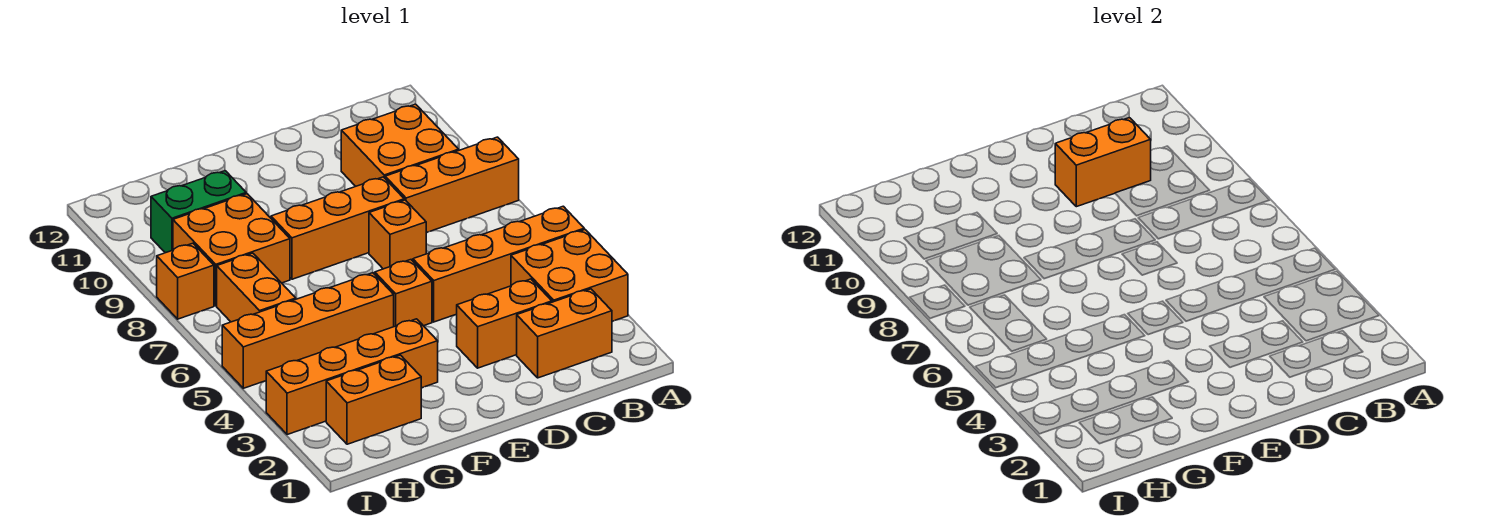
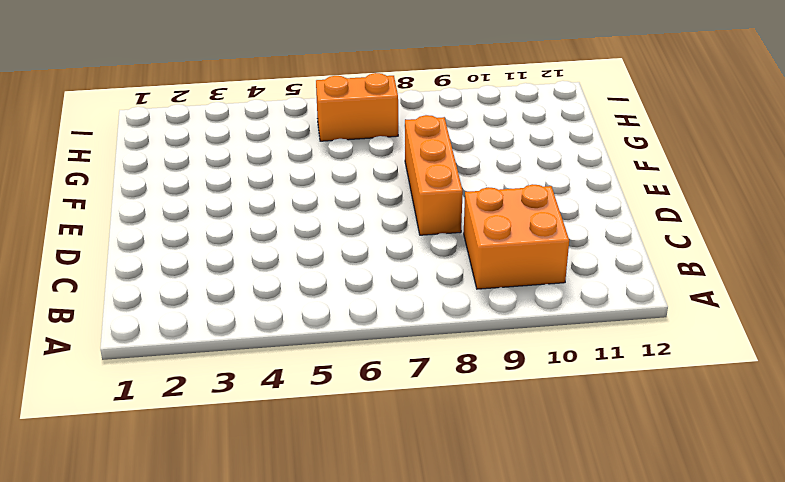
none -> orange 2x2 brick [511,230,628,321]
none -> orange 1x4 brick [413,206,584,322]
none -> orange 1x3 brick [385,137,519,233]

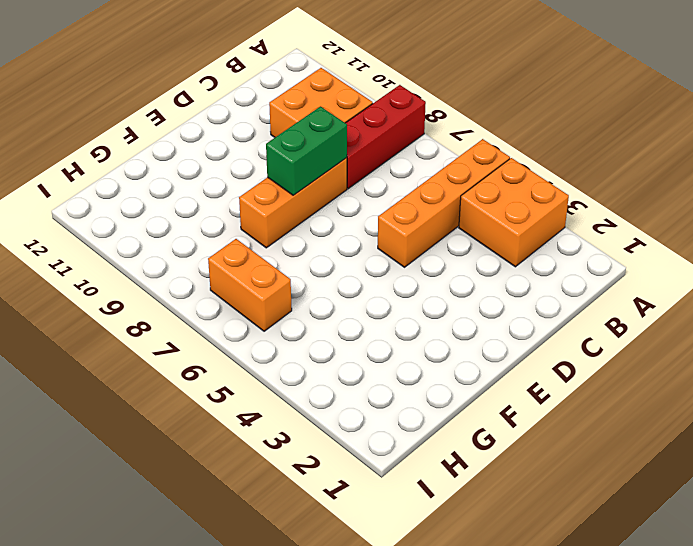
red 1x3 brick [346,85,426,189] -> orange 1x3 brick [385,137,519,233]
green 1x2 brick [266,106,347,195] -> green 1x2 brick moved to [151,171,246,253]
none -> orange 1x2 brick [517,289,612,378]
none -> orange 1x2 brick [457,279,552,368]
none -> orange 1x1 brick [369,200,426,269]

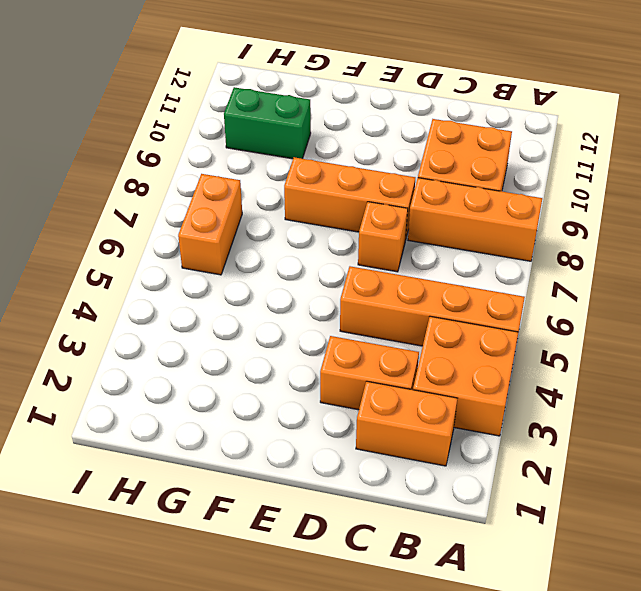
none -> orange 1x1 brick [375,260,432,327]
none -> orange 1x4 brick [266,319,438,435]
none -> orange 1x4 brick [222,273,394,388]

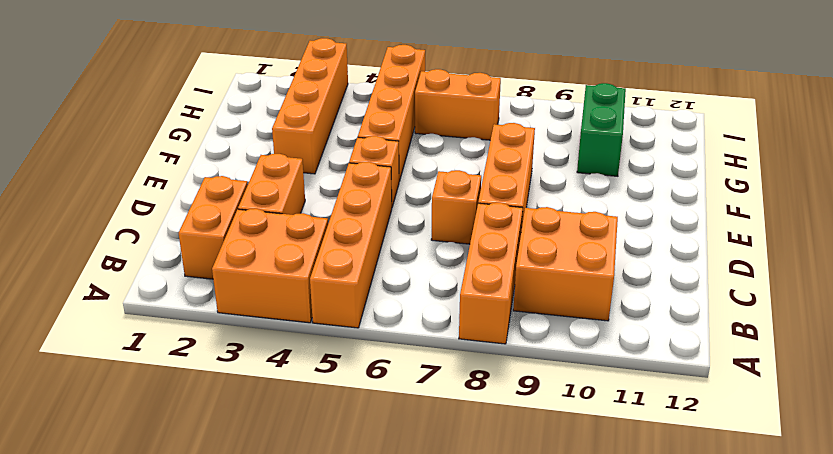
none -> orange 1x2 brick [326,355,421,444]
none -> orange 2x2 brick [173,194,290,306]
none -> orange 1x1 brick [157,243,214,319]

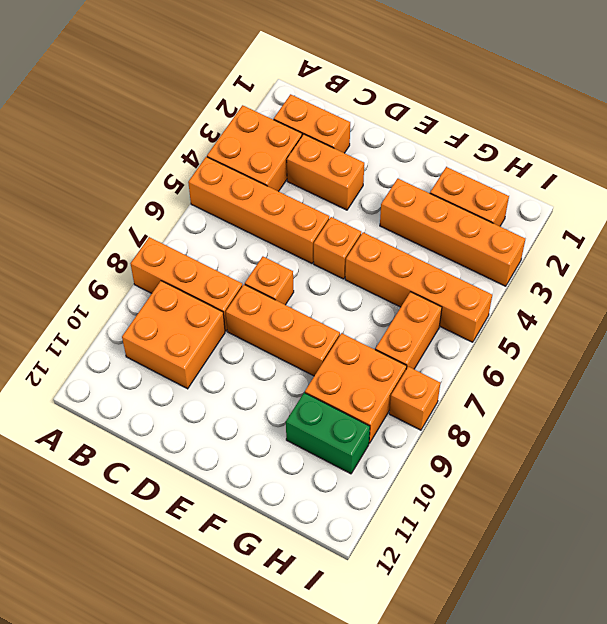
none -> orange 1x2 brick [1055,118,1151,207]

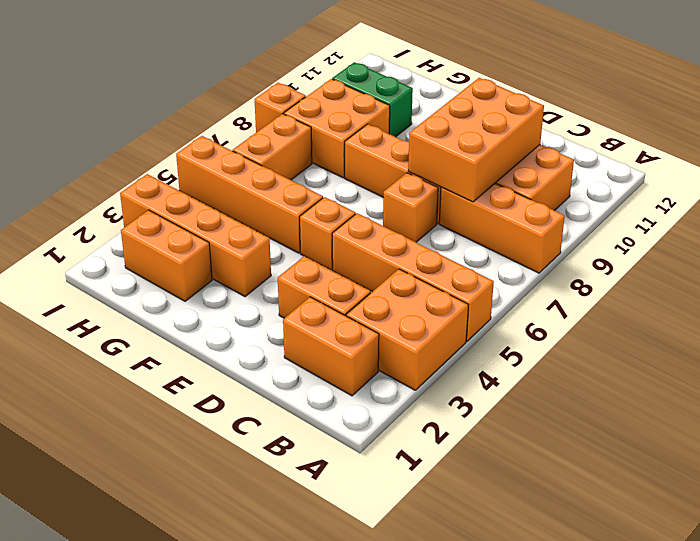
orange 2x3 brick [408,78,544,202] -> orange 1x2 brick [1055,118,1151,207]

